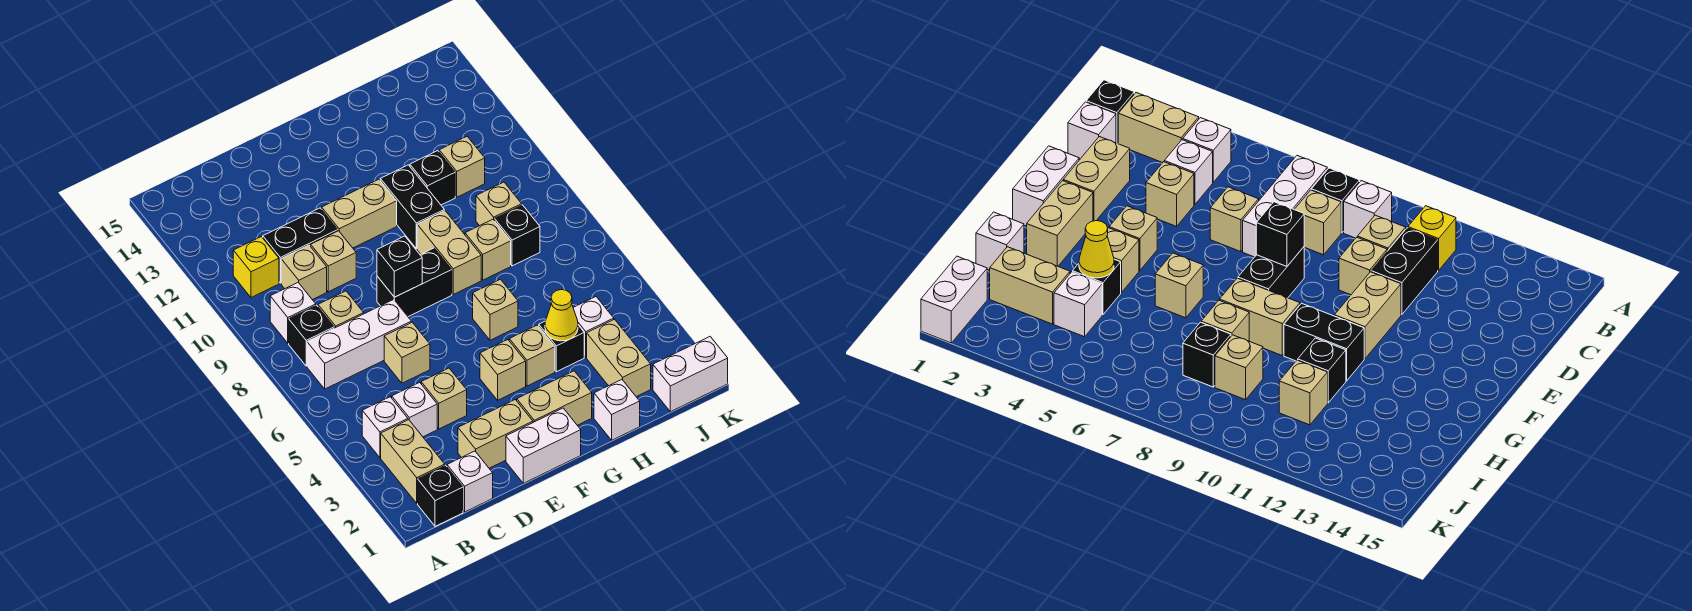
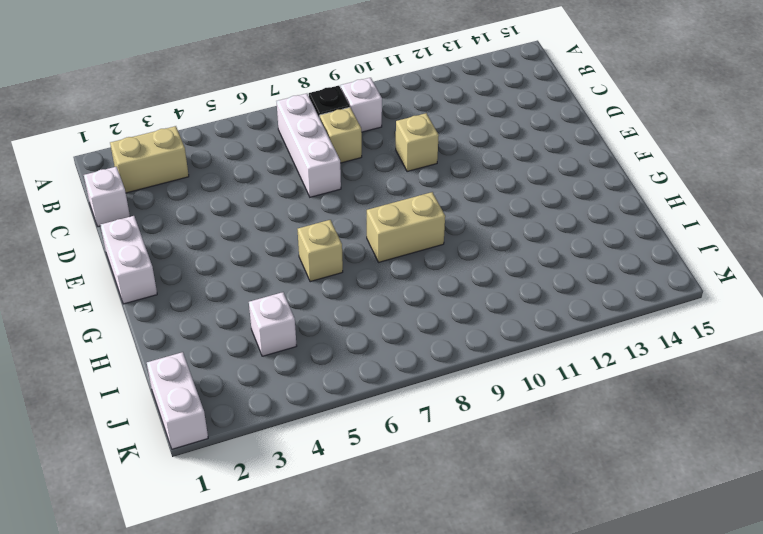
none -> black 1x1 brick [418,465,463,526]
none -> white 1x1 brick [362,397,408,458]
none -> yellow 1x1 brick [233,237,279,298]
none -> white 1x1 brick [392,382,437,437]

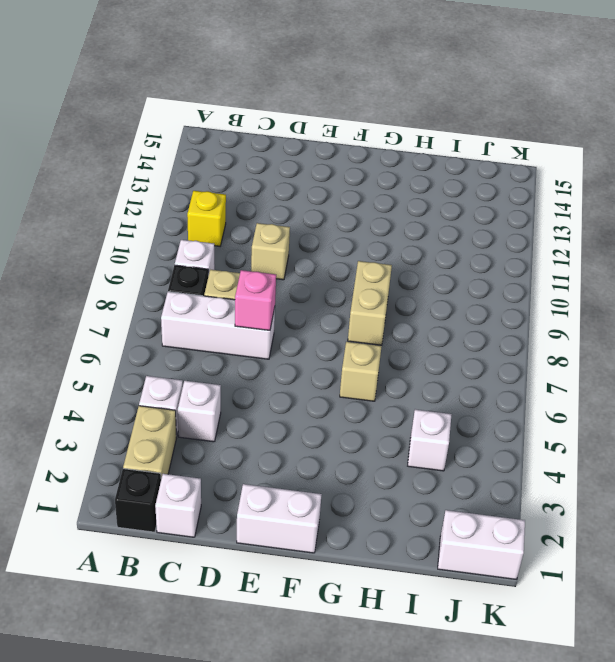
pink 1x1 brick [235,270,276,330] -> none
none -> tan 1x1 brick [281,245,327,300]
none -> black 1x2 brick [263,208,338,283]
none -> tan 1x2 brick [458,400,533,468]
none -> tan 1x1 brick [421,368,467,429]

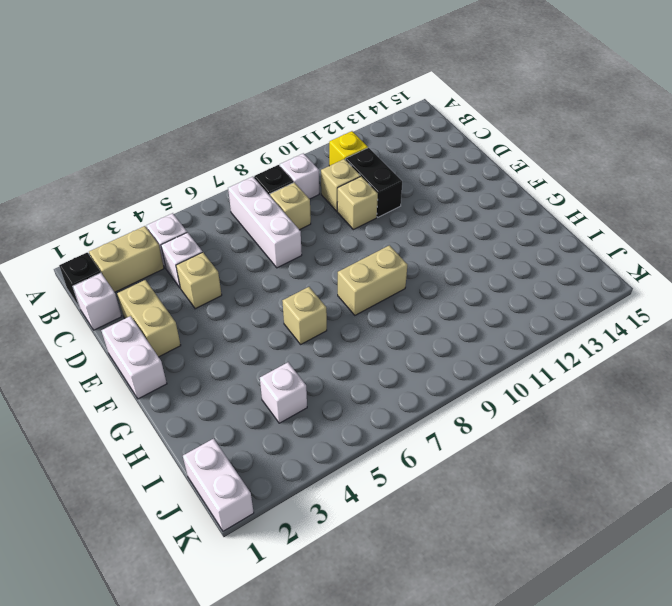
none -> tan 1x1 brick [384,322,430,383]
none -> black 1x2 brick [377,248,452,317]
none -> tan 1x2 brick [322,179,397,248]
none -> tan 1x2 brick [517,371,592,425]

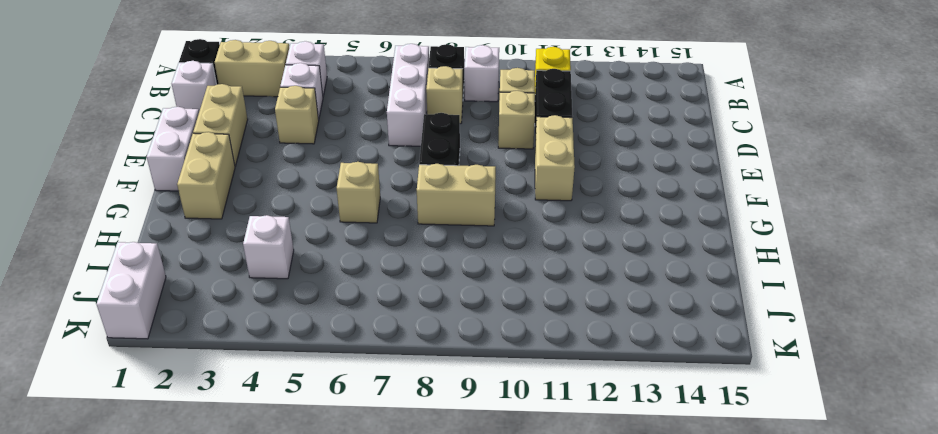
none -> tan 1x1 brick [384,322,430,383]
none -> tan 1x1 brick [480,340,526,400]
none -> tan 1x1 brick [509,325,555,386]
none -> black 1x2 brick [380,165,444,249]

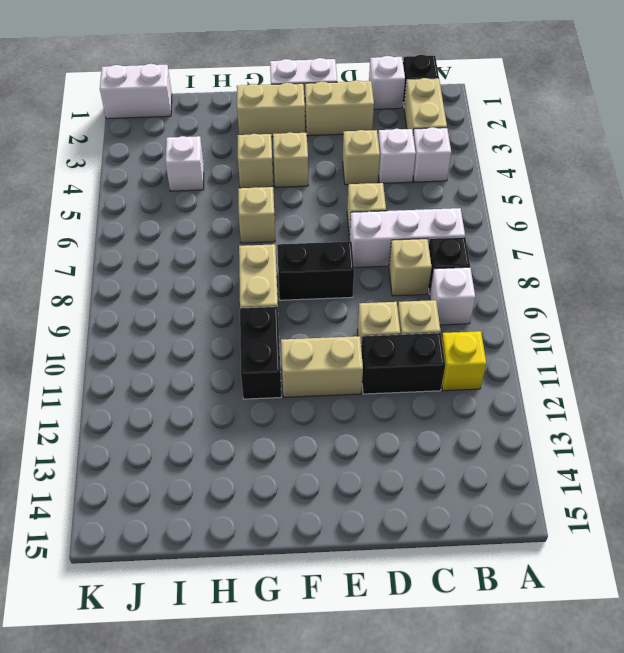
none -> white 1x1 brick [594,380,640,440]
none -> black 1x1 brick [539,322,584,372]
none -> tan 1x1 brick [465,219,511,280]
none -> black 1x1 brick [410,151,455,205]

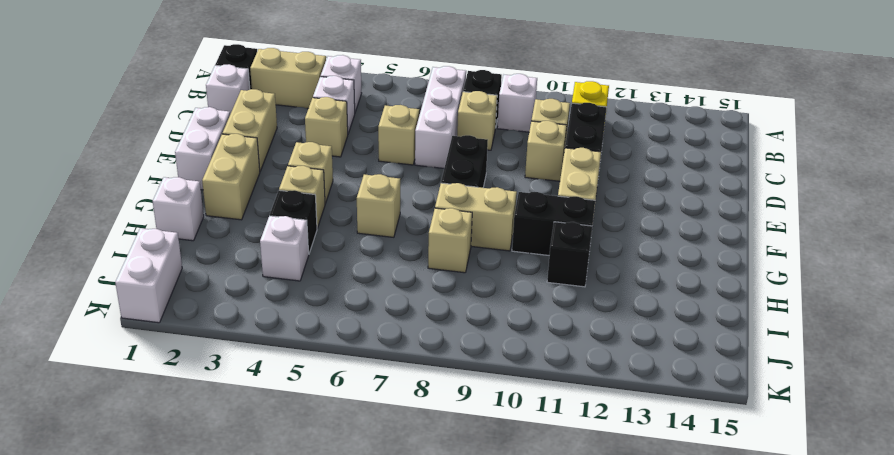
none -> tan 1x2 brick [587,319,651,397]
none -> black 1x1 brick [495,205,540,266]
none -> tan 1x1 brick [476,182,522,226]
none -> tan 1x1 brick [439,137,485,197]

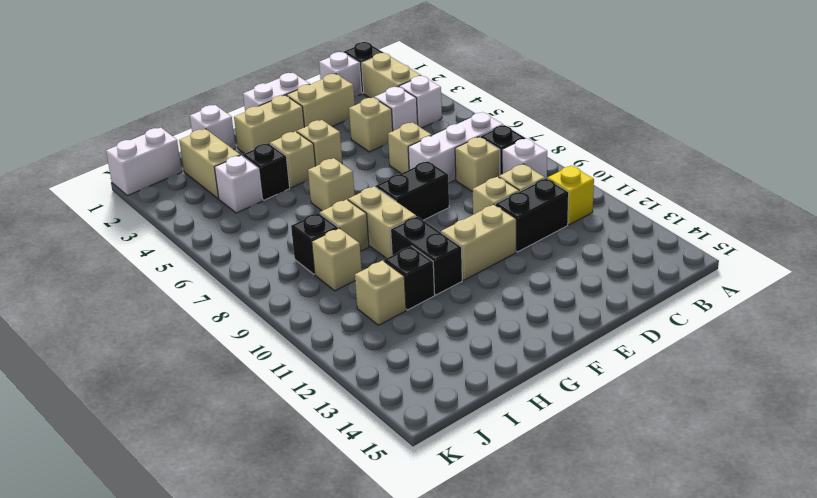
none -> black 1x1 brick [377,236,422,297]
none -> yellow 1x1 cone [545,290,578,341]

